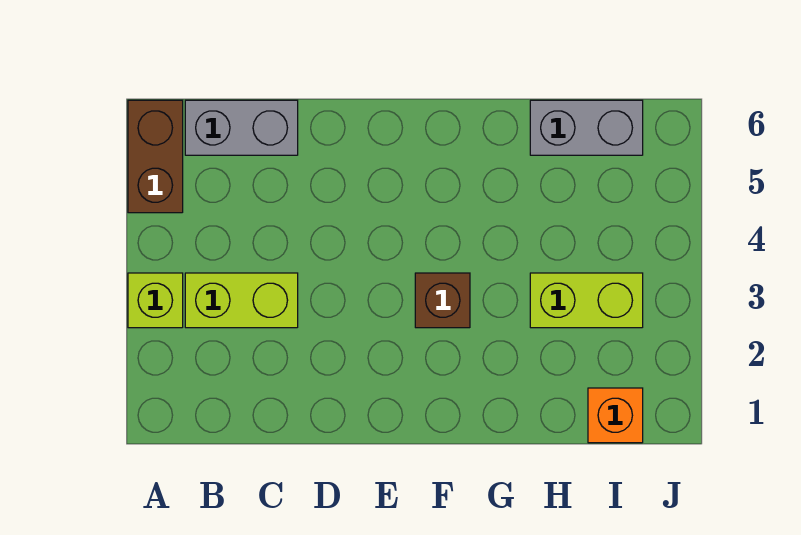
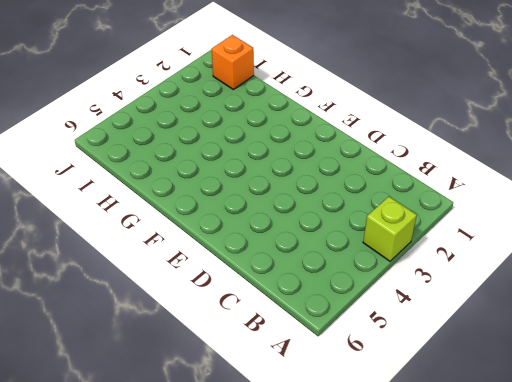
none -> brown 1x2 brick [128,100,183,213]
none -> lime 1x2 brick [185,273,298,328]

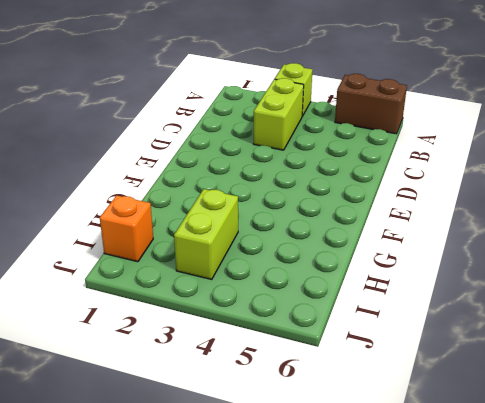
none -> grey 1x2 brick [185,100,298,155]
none -> brown 1x1 brick [415,273,470,328]

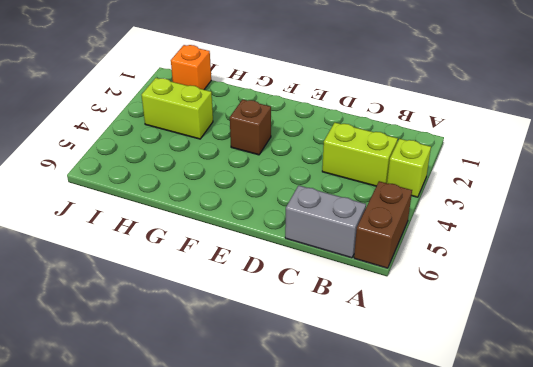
none -> grey 1x2 brick [530,100,643,155]

